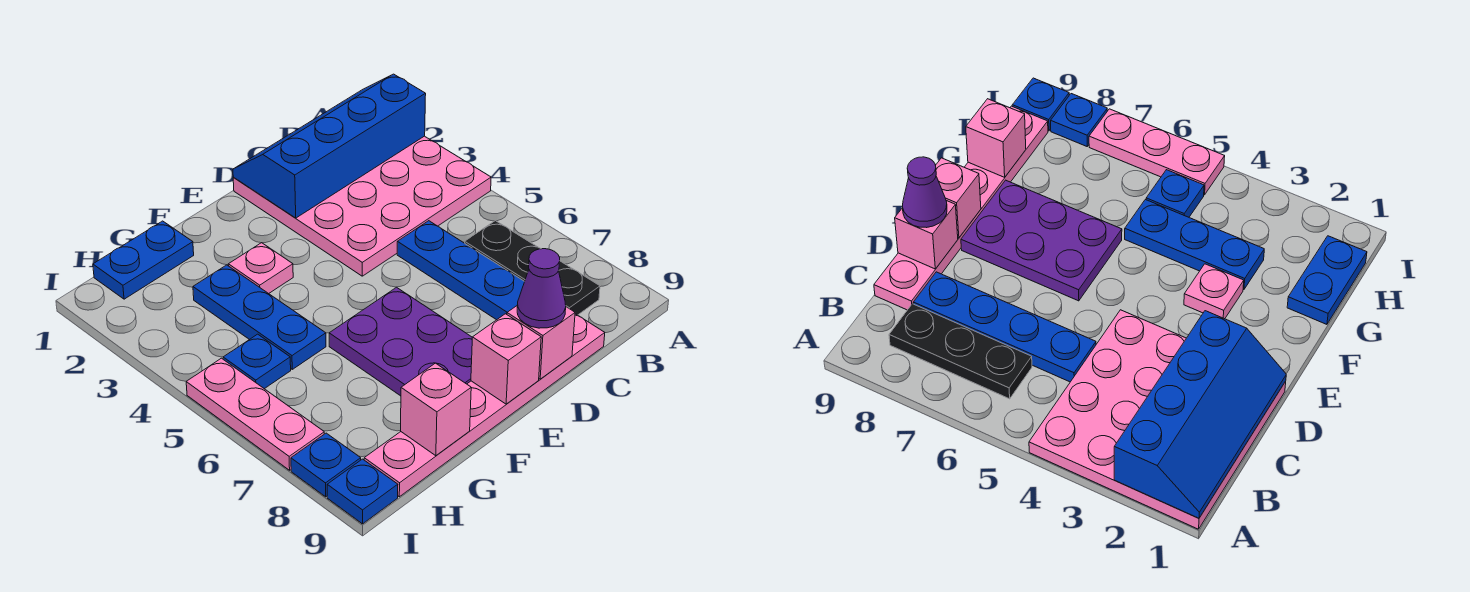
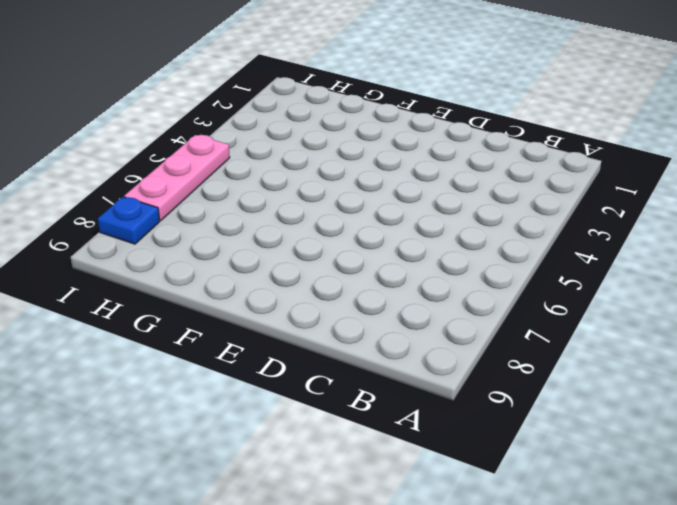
none -> pink 4x4 plate [233,136,491,276]
none -> black 1x3 plate [465,221,600,315]
none -> blue 1x4 plate [397,221,525,320]

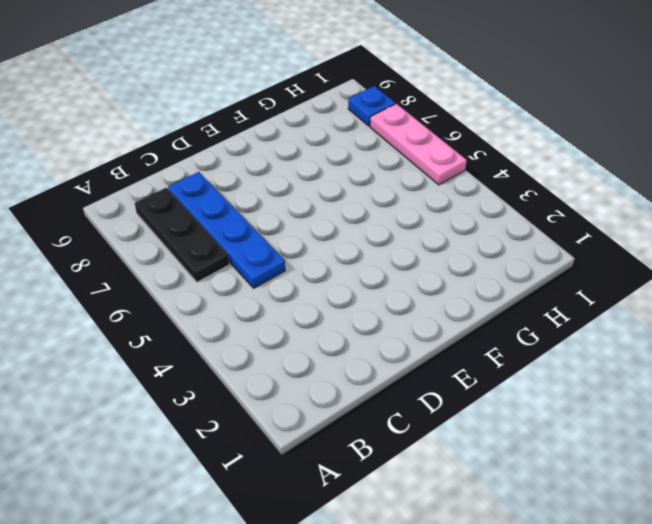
none -> pink 4x4 plate [233,136,491,276]
none -> pink 1x6 plate [364,314,605,497]
none -> purple 2x3 plate [329,287,472,396]

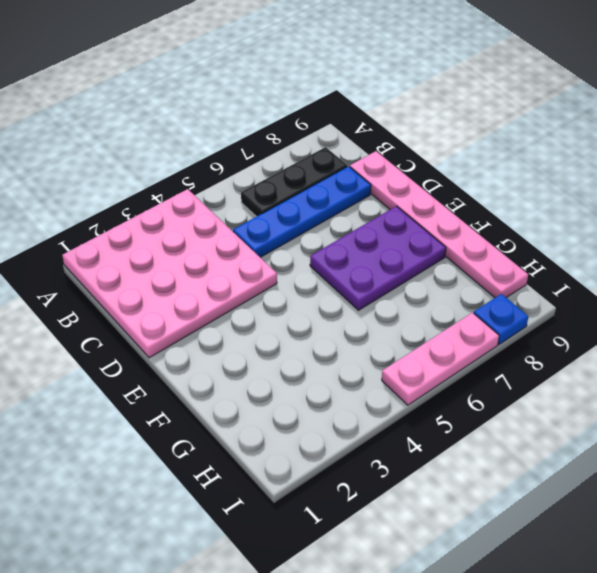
none -> pink 1x1 plate [228,243,293,294]
none -> blue 1x2 plate [93,221,194,299]
none -> blue 1x3 plate [193,265,326,369]

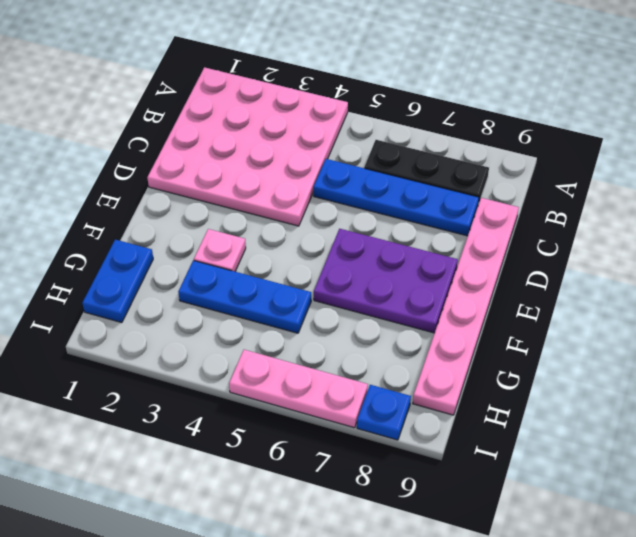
none -> blue 1x1 plate [223,334,291,389]
none -> blue 1x1 plate [327,459,398,524]
none -> blue 2x4 slope [233,74,426,218]

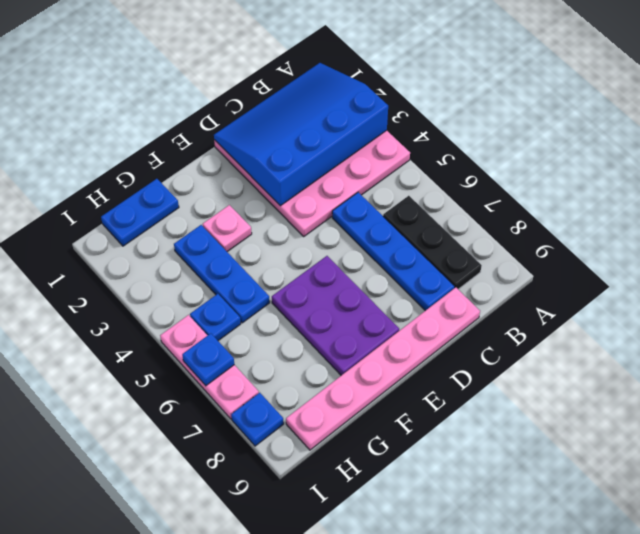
blue 3x4 slope [214,63,388,206] -> blue 2x4 slope [233,74,426,218]
blue 1x1 plate [182,333,234,386] -> blue 1x1 plate moved to [327,459,398,524]
none -> pink 1x1 brick [507,306,575,379]
none -> pink 1x1 brick [471,314,541,404]
none -> pink 1x1 brick [401,363,471,456]

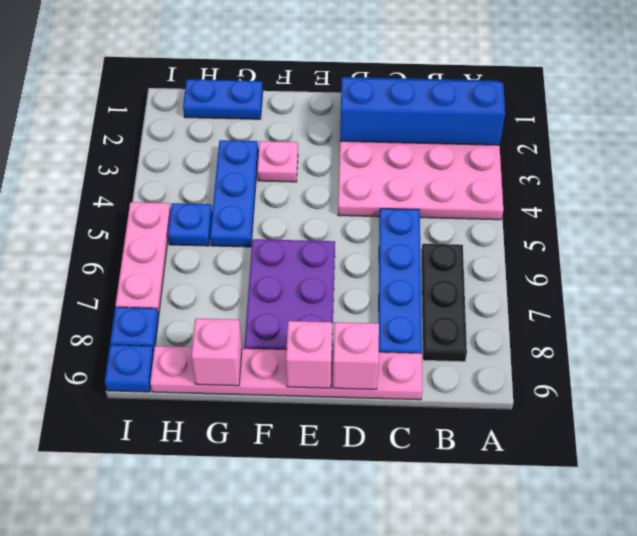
none -> purple 1x1 cone [517,249,566,328]

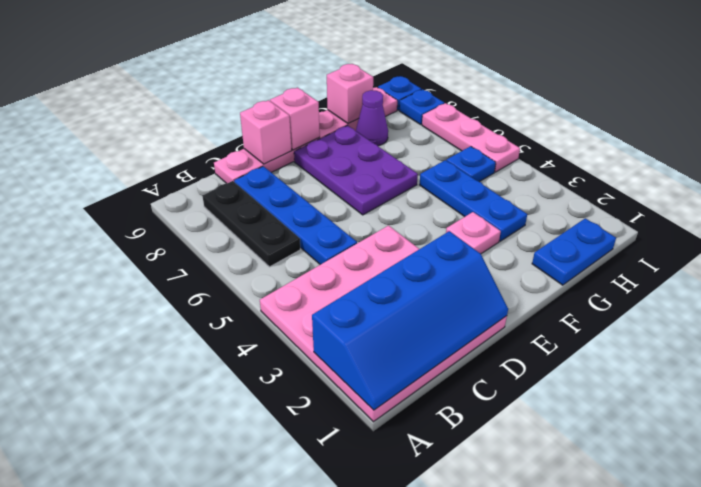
purple 1x1 cone [356,90,388,146] -> purple 1x1 cone moved to [517,249,566,328]

